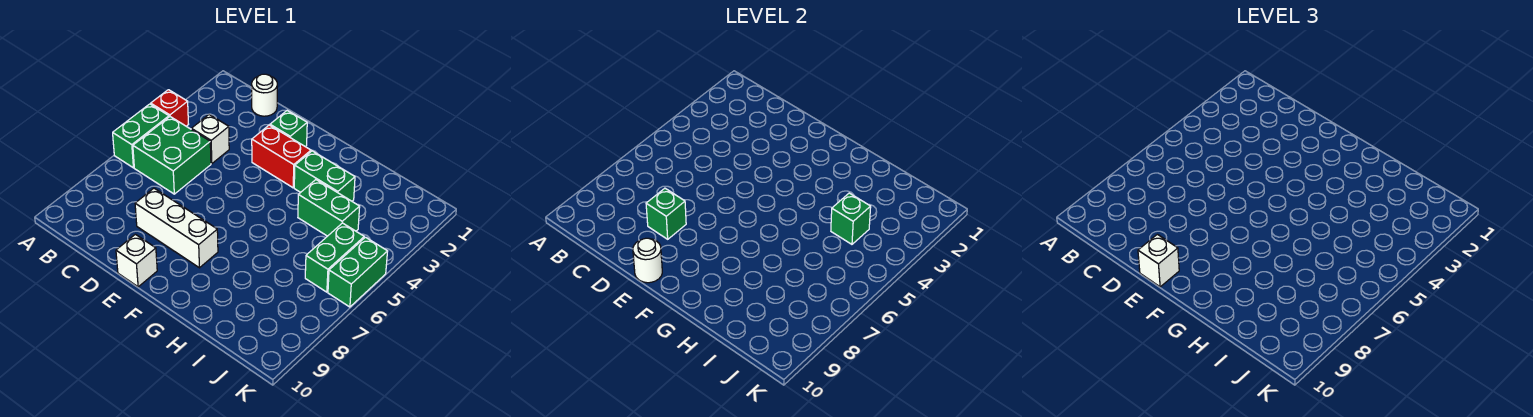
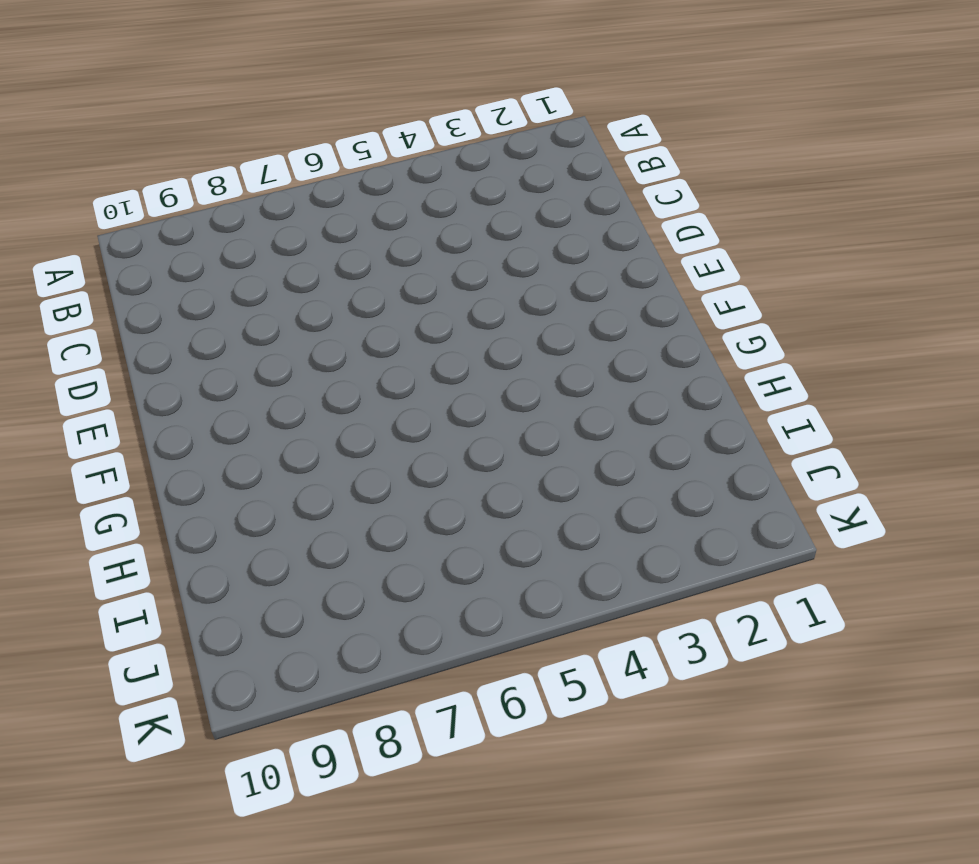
none -> red 1x1 brick [151,90,189,126]
none -> green 1x2 brick [113,104,169,168]
none -> green 2x2 brick [133,117,211,194]

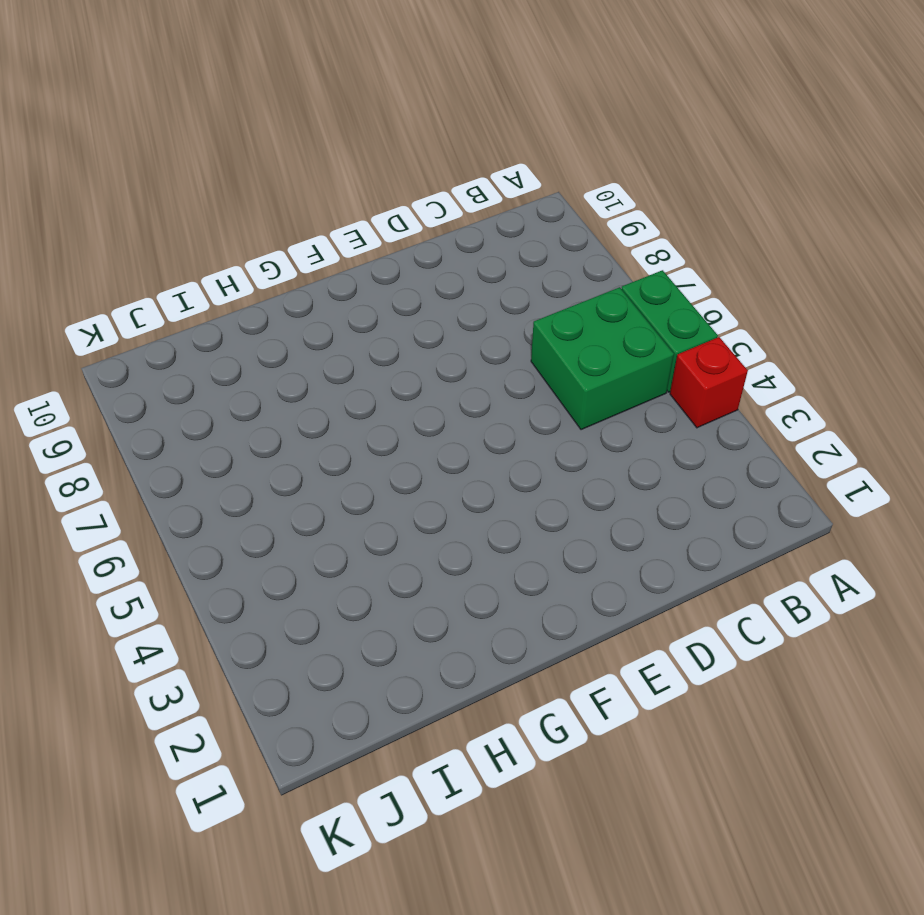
none -> white 1x1 round brick [252,74,277,116]
none -> white 1x1 brick [191,115,229,164]
none -> white 1x3 brick [135,188,218,268]

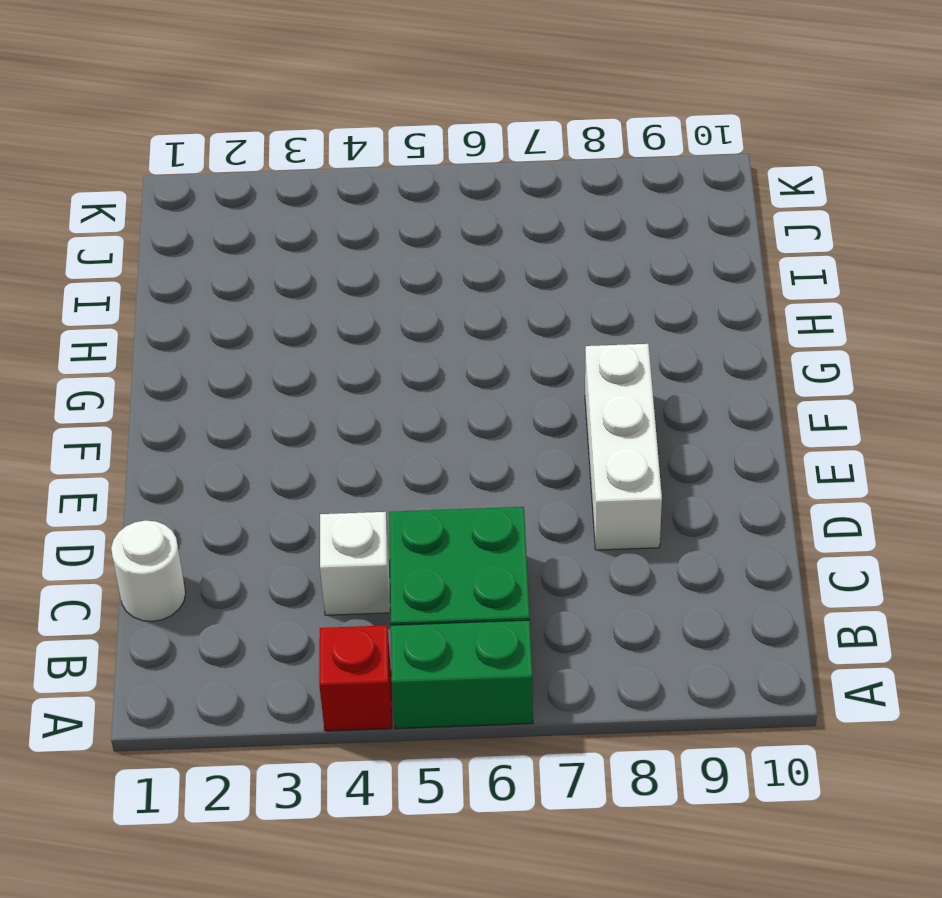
none -> green 1x1 brick [270,111,307,147]
none -> red 1x2 brick [252,125,311,188]
none -> white 1x1 brick [116,234,157,287]

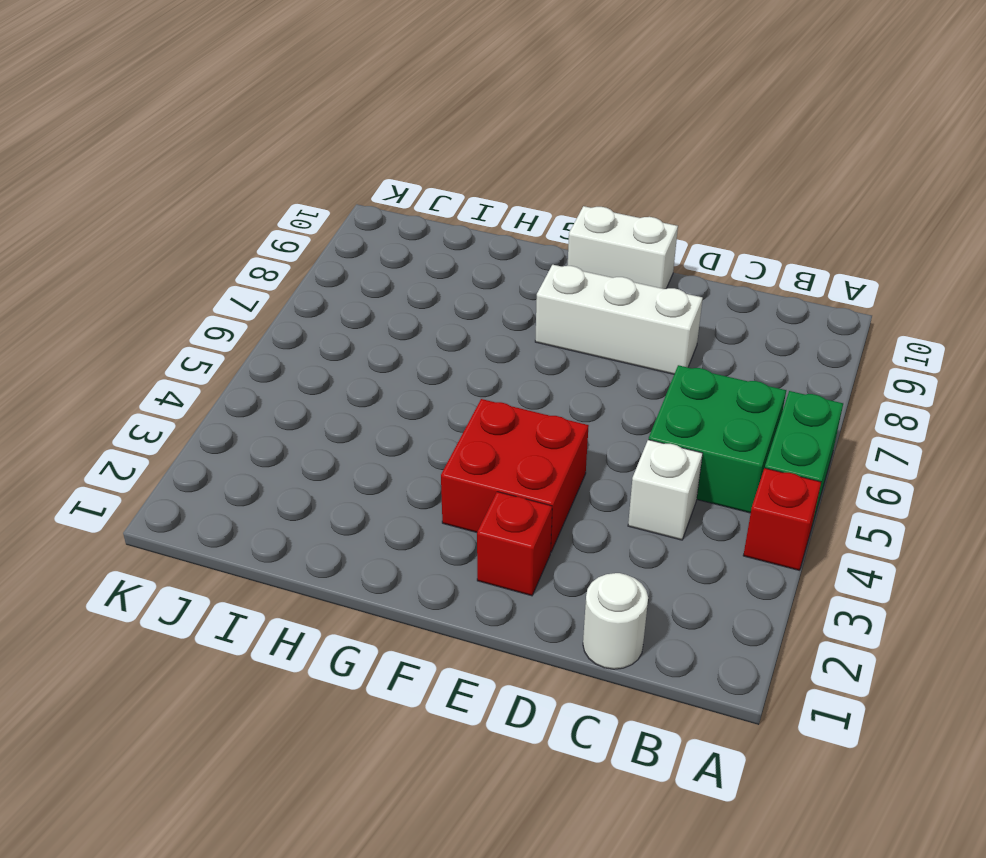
red 1x1 brick [477,492,552,596] -> green 1x1 brick [270,111,307,147]
red 2x2 brick [441,399,589,552] -> red 1x2 brick [252,125,311,188]
white 1x2 brick [568,206,678,289] -> white 1x1 brick [116,234,157,287]
none -> green 1x2 brick [294,151,355,201]
none -> green 1x2 brick [298,180,360,236]
none -> green 1x2 brick [305,223,364,292]

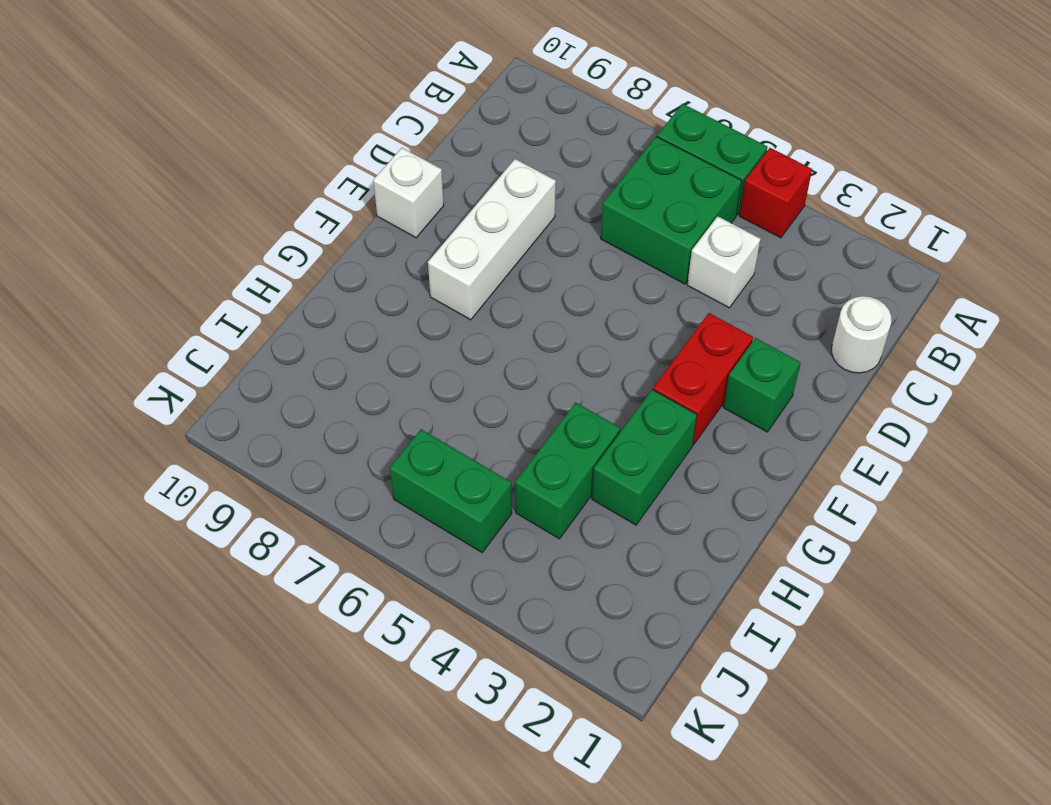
none -> green 1x2 brick [328,237,388,307]
none -> green 1x1 brick [646,188,686,239]
none -> white 1x1 round brick [633,238,662,283]

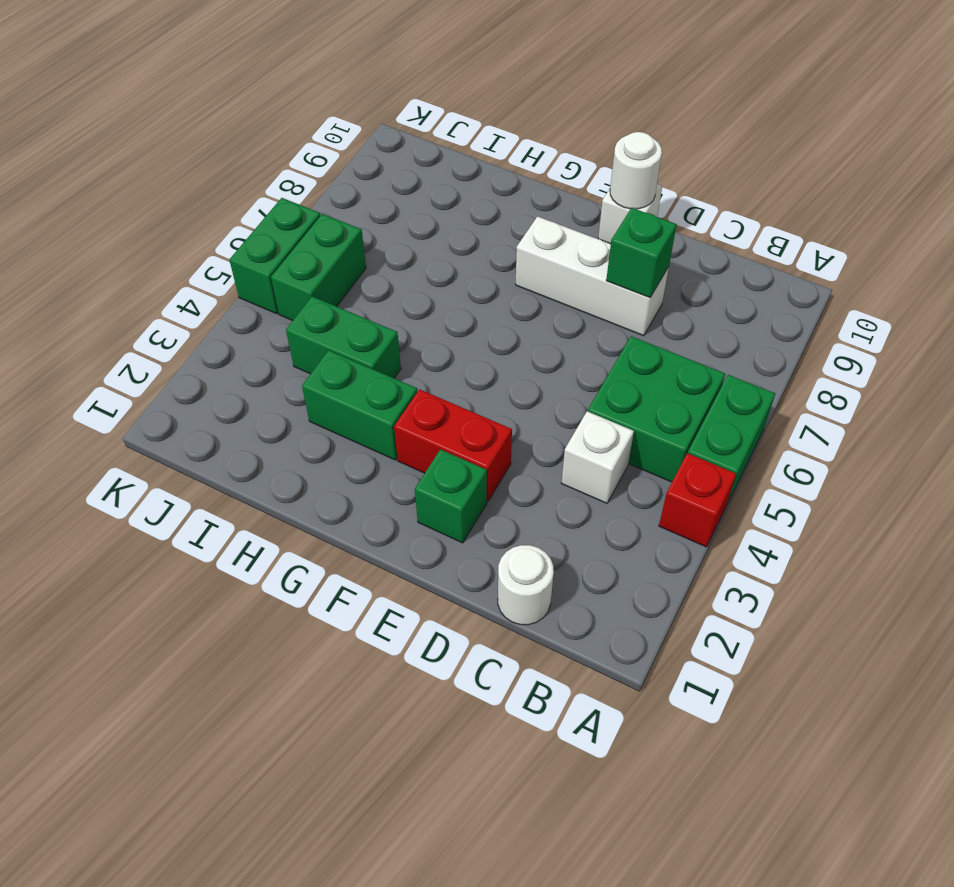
none -> green 1x1 brick [831,193,871,244]
none -> white 1x1 brick [1138,234,1179,287]

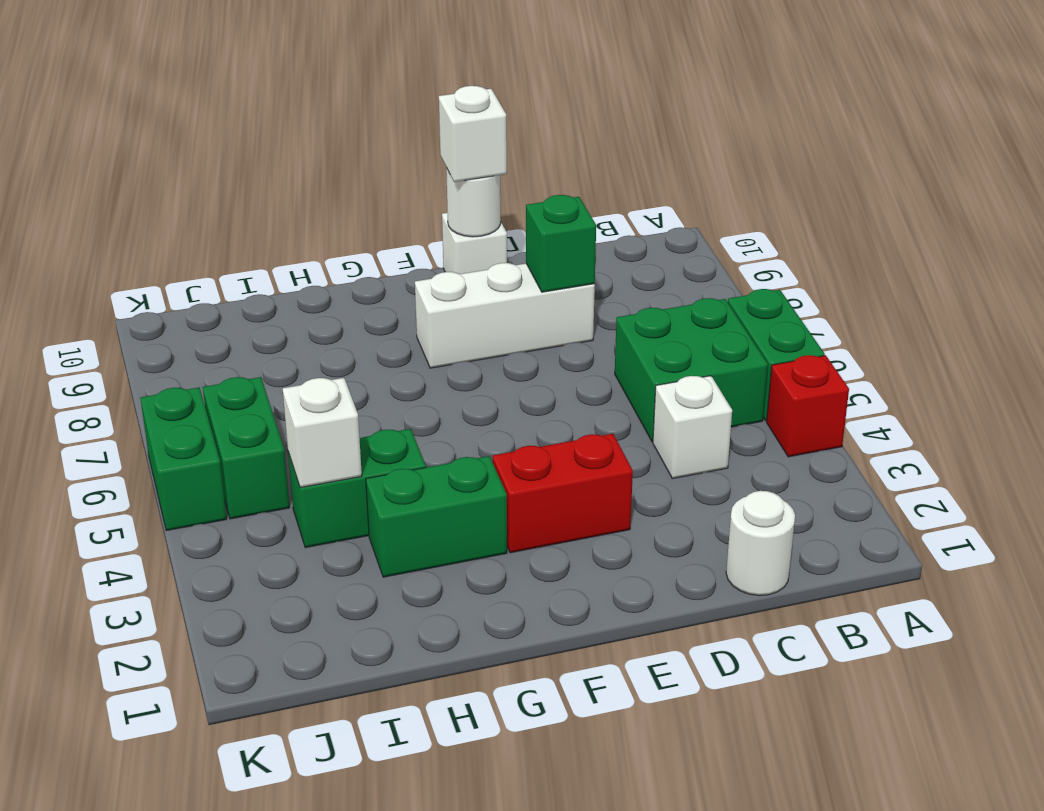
white 1x1 brick [283,378,362,488] -> green 1x1 brick [831,193,871,244]
none -> green 1x1 brick [270,111,307,147]

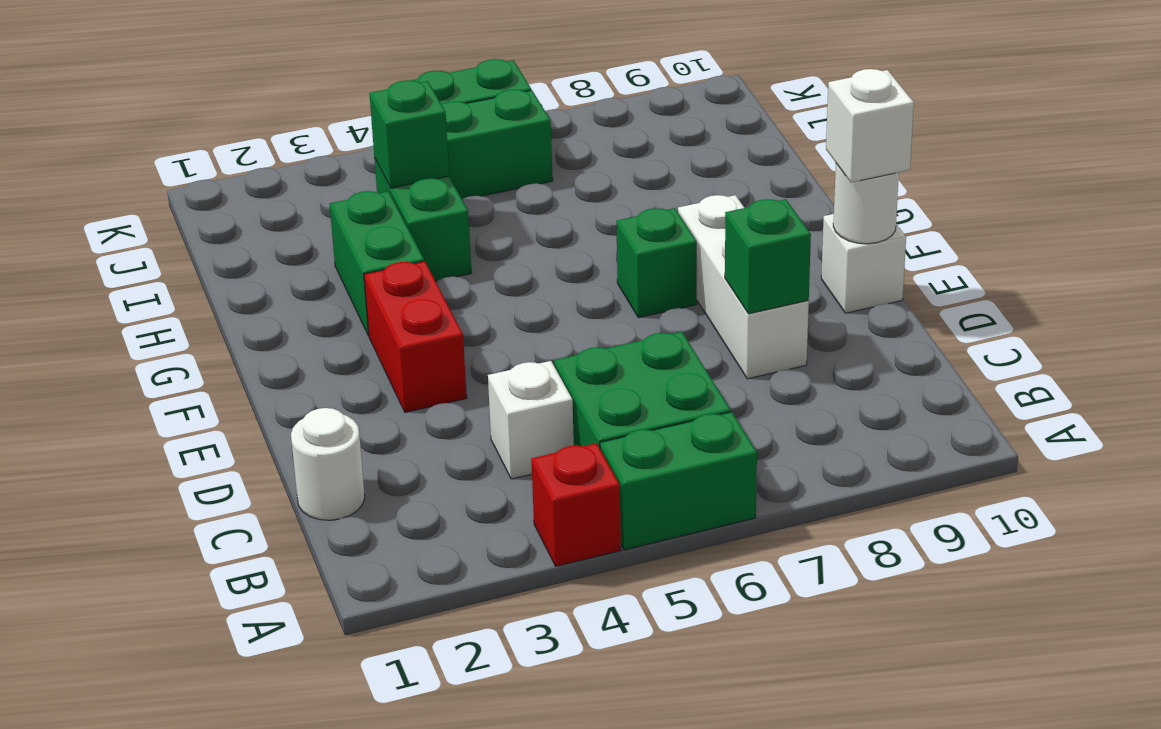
green 1x1 brick [616,208,697,318] -> green 1x1 brick moved to [270,111,307,147]

